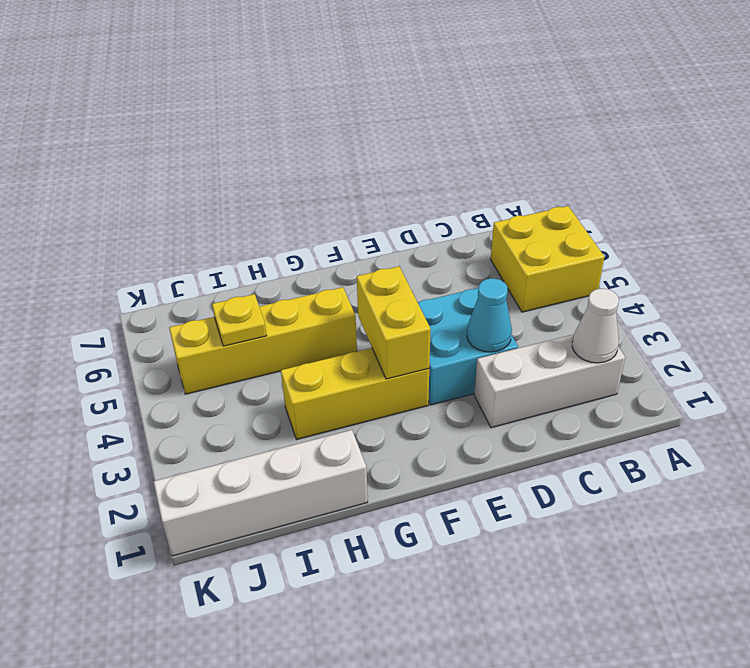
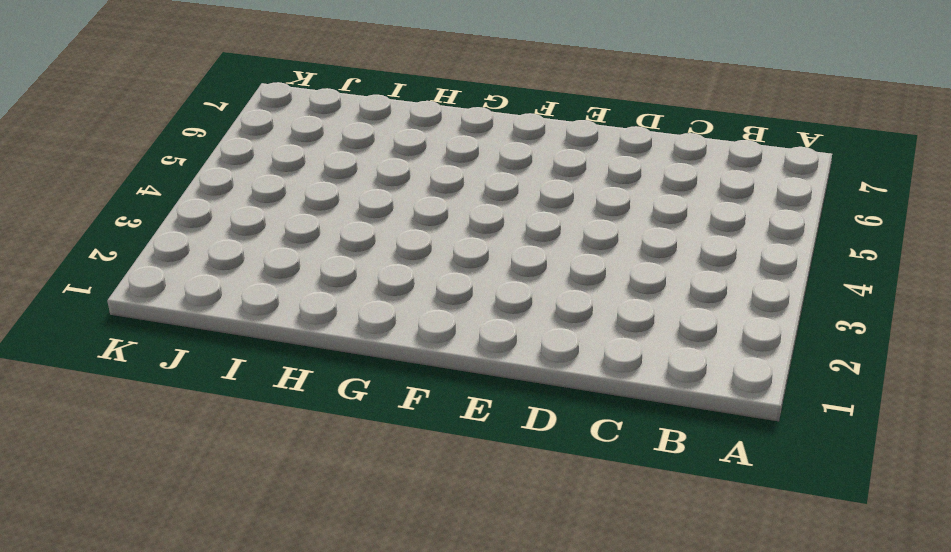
none -> yellow 2x2 brick [491,206,604,312]
none -> white 1x3 brick [474,334,625,428]

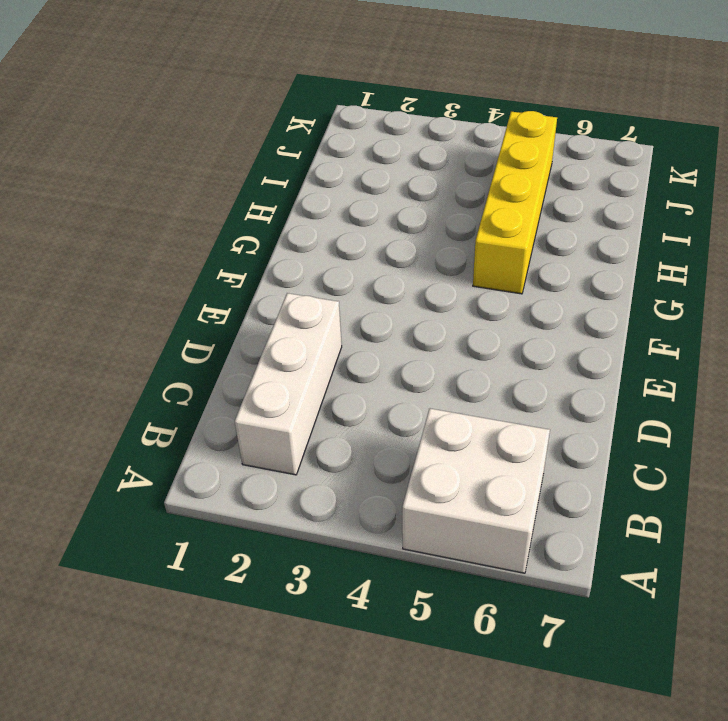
white 2x2 brick [402,409,550,573] -> yellow 2x2 brick [491,206,604,312]
none -> cyan 2x2 brick [418,288,518,405]
none -> yellow 1x3 brick [281,348,429,439]

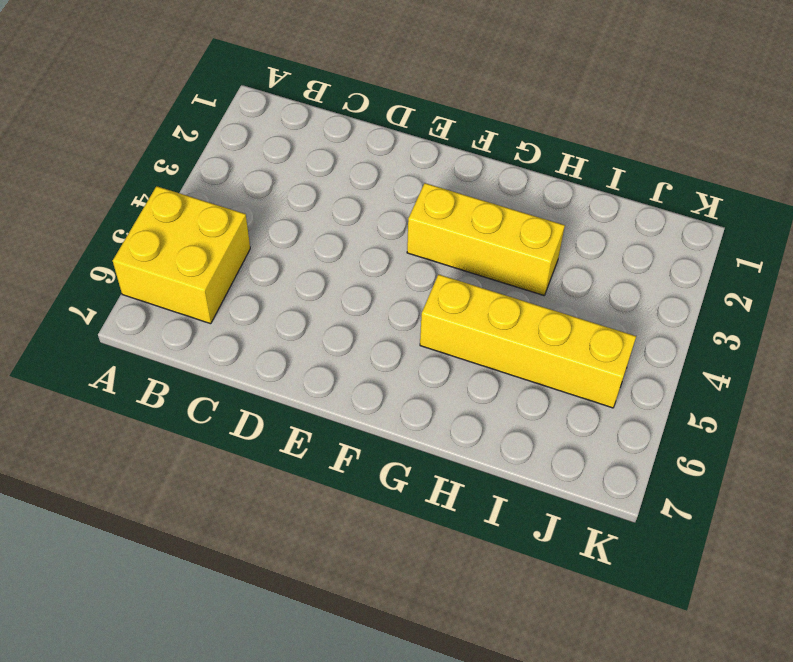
none -> white 1x3 brick [474,334,625,428]
none -> cyan 2x2 brick [418,288,518,405]

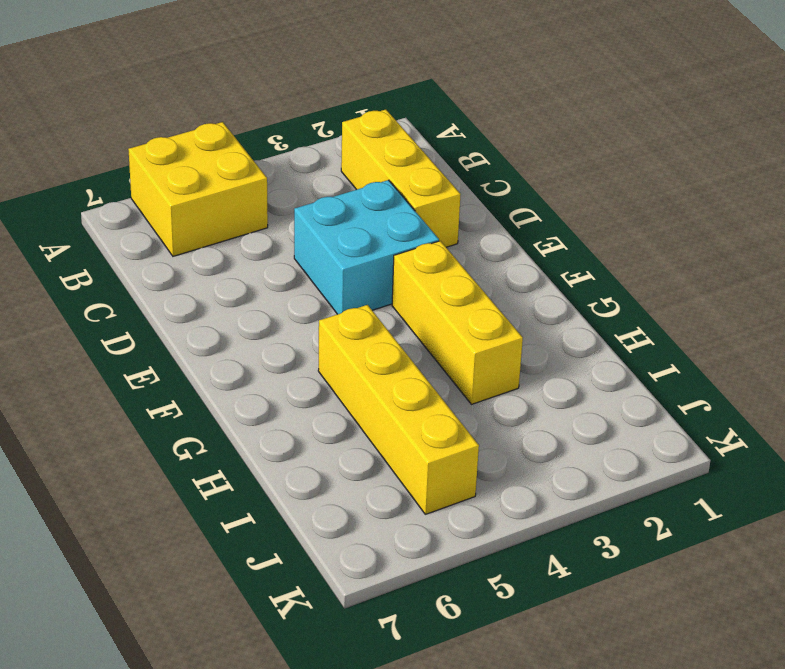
yellow 1x3 brick [341,109,461,247] -> white 1x3 brick [474,334,625,428]
none -> white 1x4 brick [154,430,368,556]
none -> white 1x1 cone [572,289,619,363]

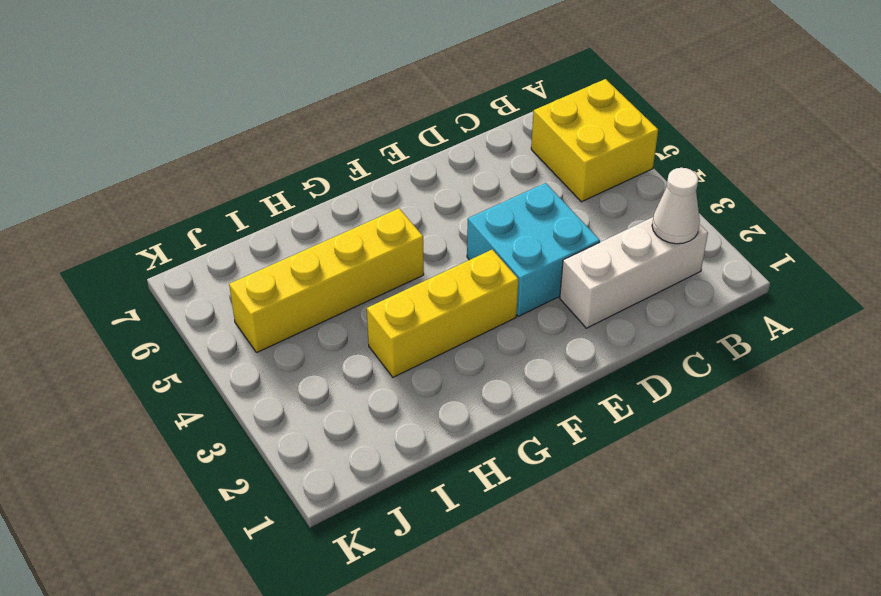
none -> white 1x4 brick [154,430,368,556]
none -> cyan 1x1 cone [467,278,512,352]

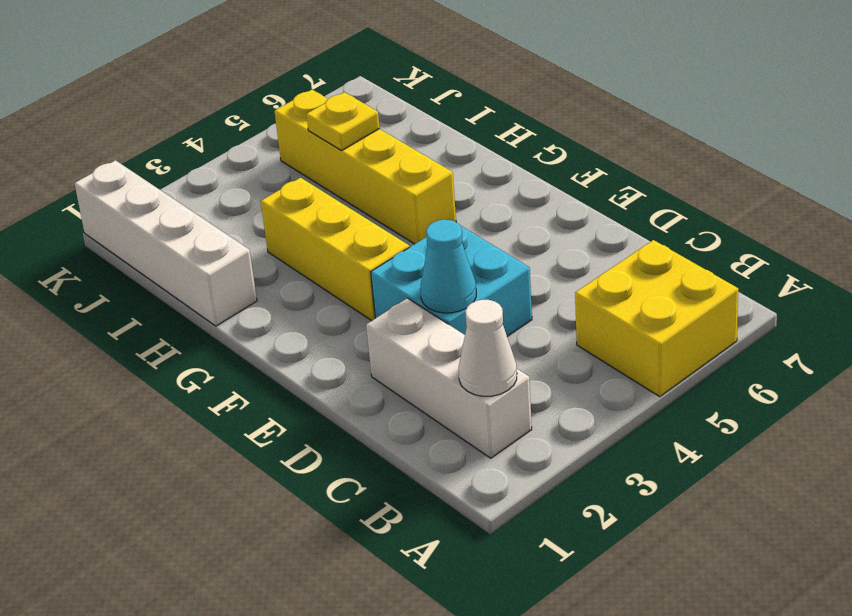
none -> yellow 1x2 brick [357,266,431,379]

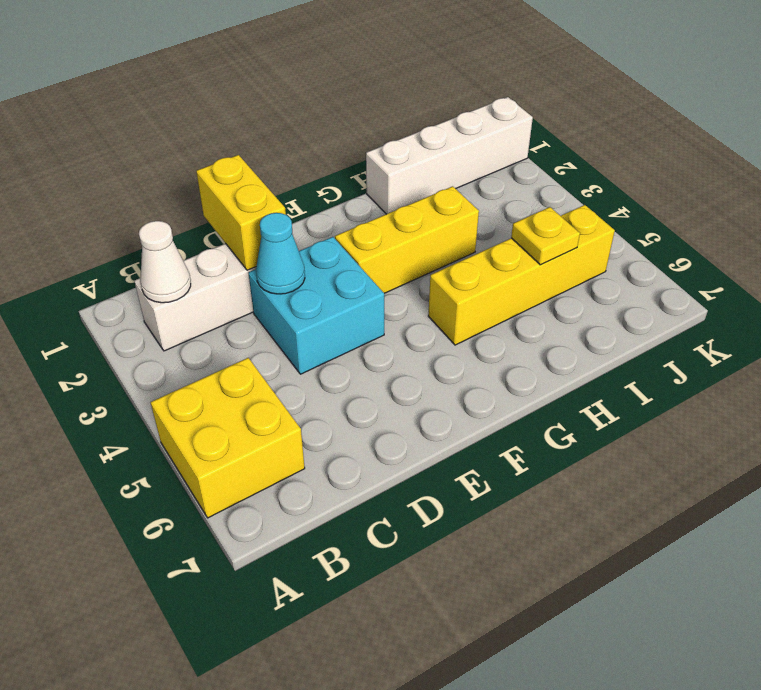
yellow 1x2 brick [196,155,286,270] -> yellow 1x2 brick moved to [357,266,431,379]

